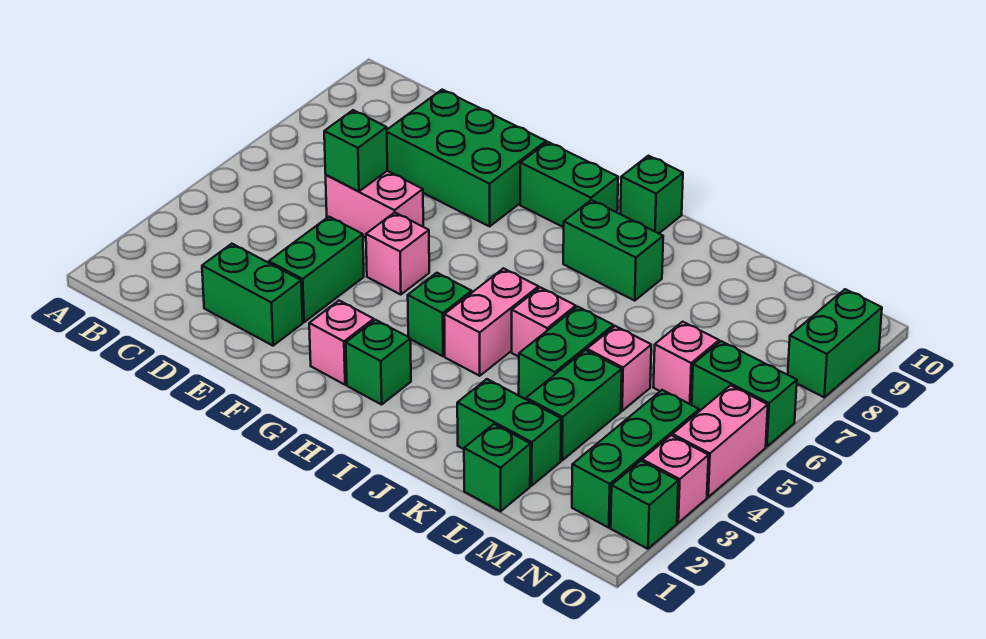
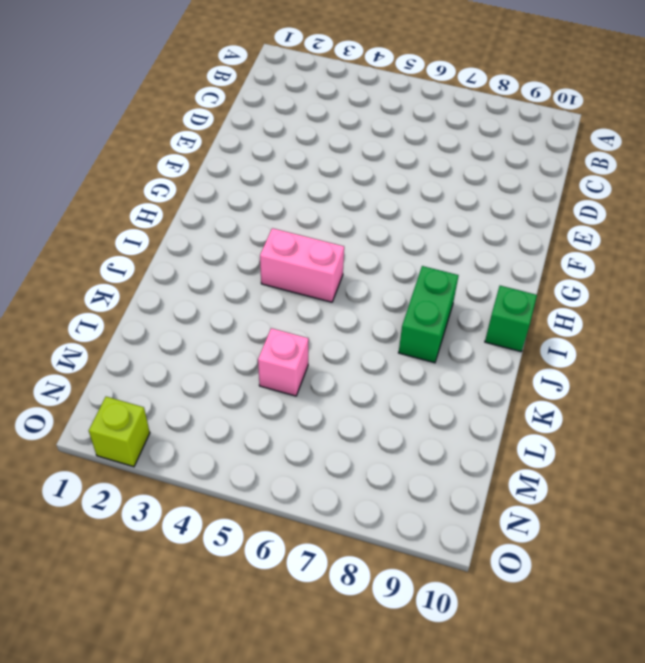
lime 1x1 brick [89,397,150,467] -> green 1x1 brick [611,461,678,549]
none -> green 1x2 brick [202,244,303,346]
none -> pink 1x2 brick [326,171,423,238]
none -> green 2x3 brick [387,90,546,226]

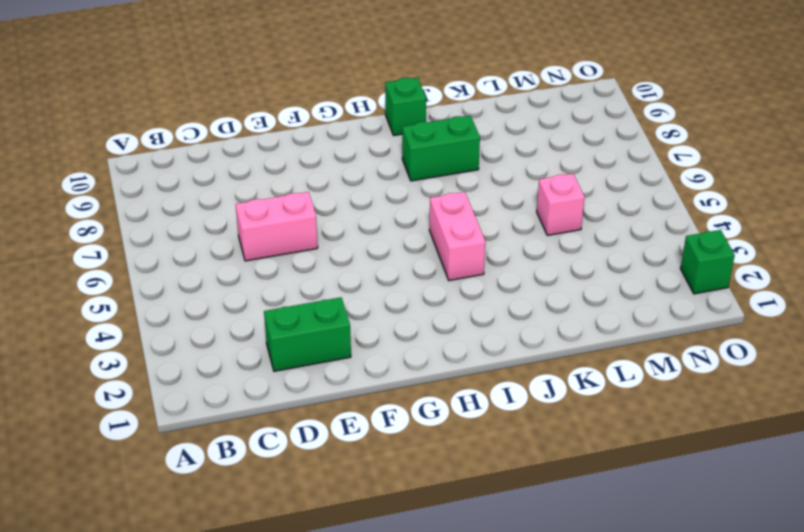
none -> green 2x3 brick [387,90,546,226]
none -> green 1x2 brick [269,217,364,322]
none -> pink 1x1 brick [366,212,429,295]

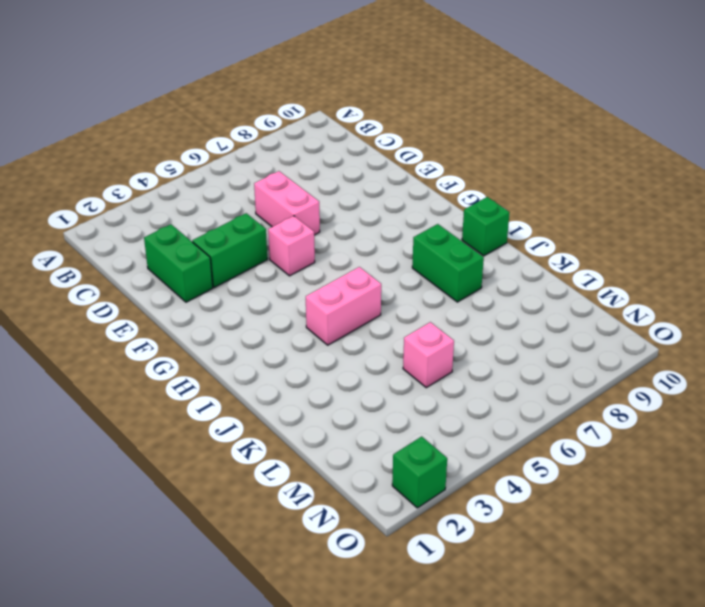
none -> green 2x3 brick [387,90,546,226]
none -> pink 1x1 brick [309,301,374,385]
none -> green 1x2 brick [520,142,618,227]

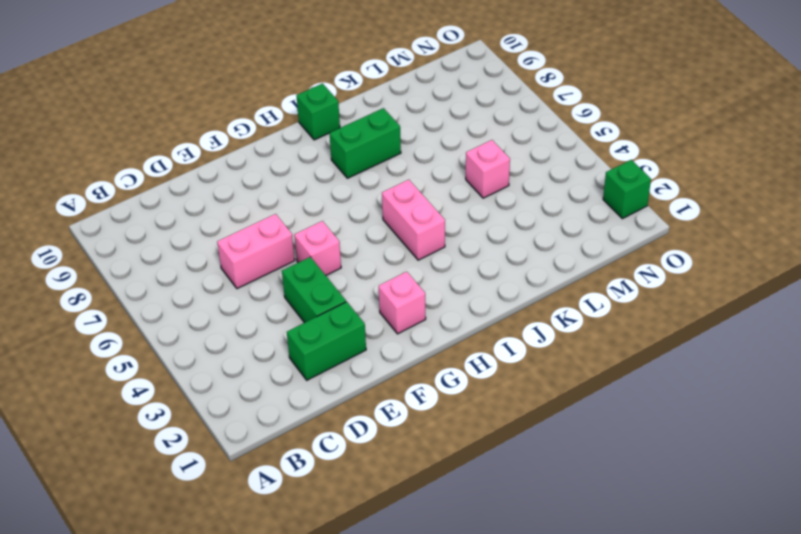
none -> green 2x3 brick [387,90,546,226]
none -> green 1x2 brick [520,142,618,227]
none -> green 1x1 brick [346,320,411,405]

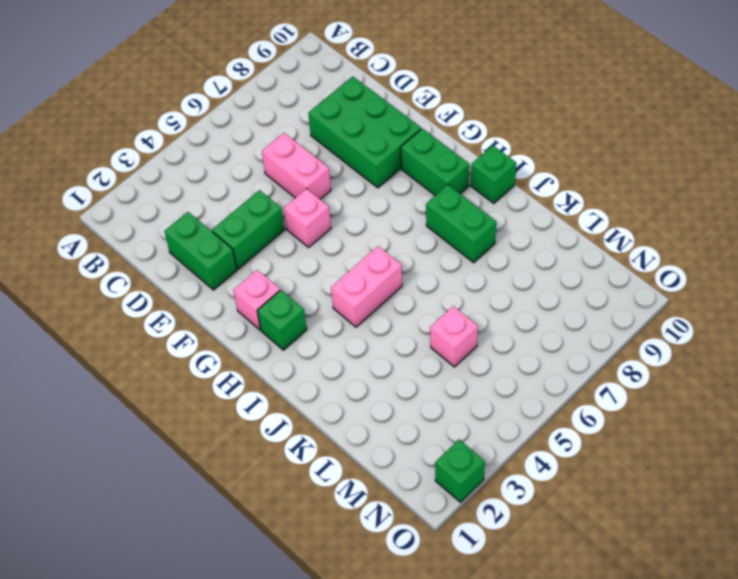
none -> green 1x1 brick [408,273,472,356]
none -> pink 1x1 brick [512,287,576,357]
none -> green 1x2 brick [457,379,561,486]

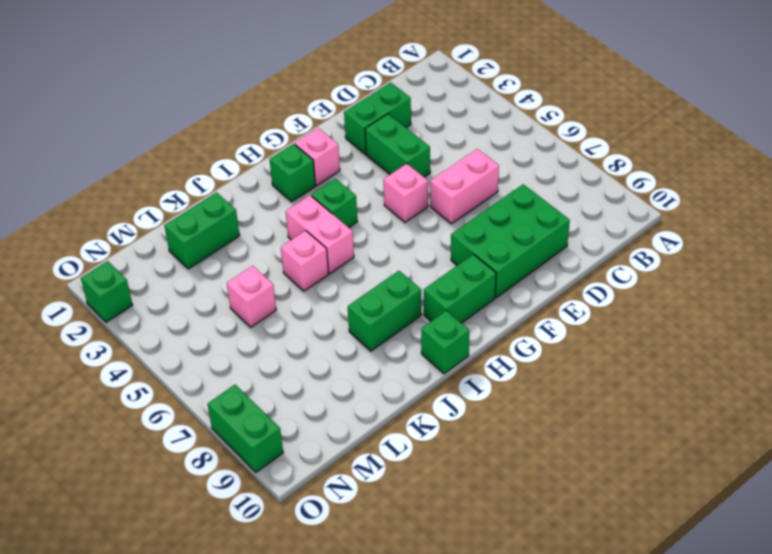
none -> green 1x2 brick [519,307,613,399]
none -> green 1x1 brick [464,424,530,511]
none -> green 1x2 brick [526,350,622,460]

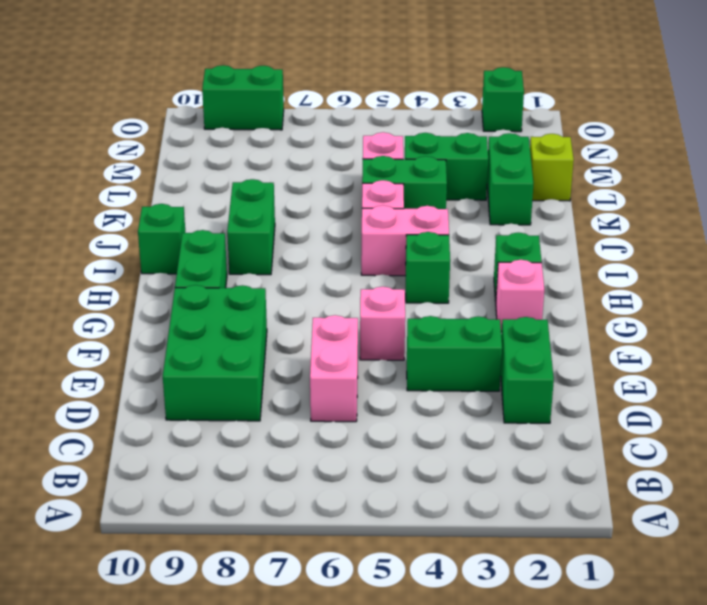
lime 1x1 brick [530,134,574,201] -> green 1x1 brick [464,424,530,511]
none -> pink 1x1 brick [653,322,719,405]
none -> green 1x3 brick [572,390,699,528]
none -> green 1x2 brick [692,341,797,447]

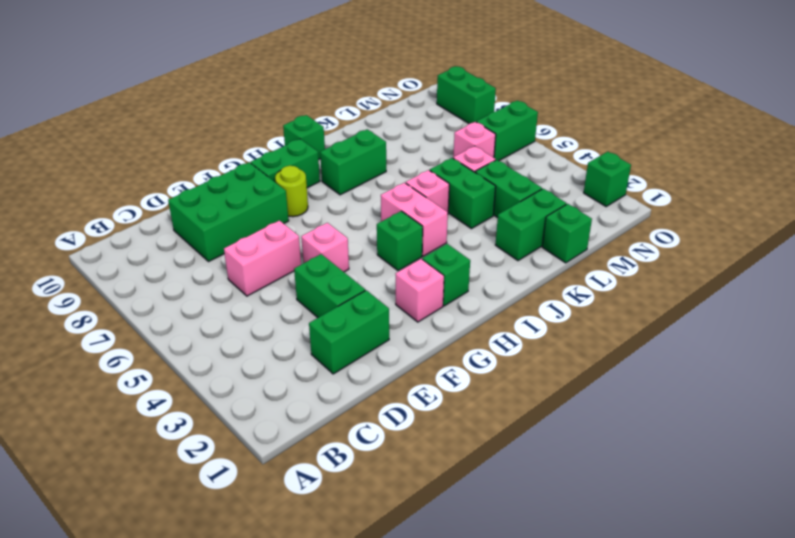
lime 1x1 round brick [275,166,308,217] -> none
none -> green 1x3 brick [572,390,699,528]
none -> pink 1x1 brick [642,435,709,523]
none -> pink 1x2 brick [672,385,768,497]

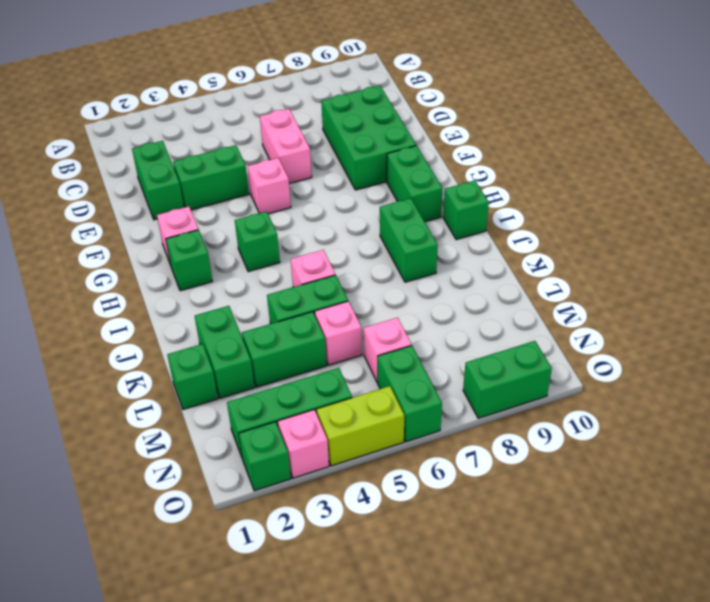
lime 1x2 brick [316,386,404,466] -> pink 1x2 brick [672,385,768,497]
none -> pink 1x2 brick [444,268,539,376]
none -> green 1x1 brick [324,110,387,192]

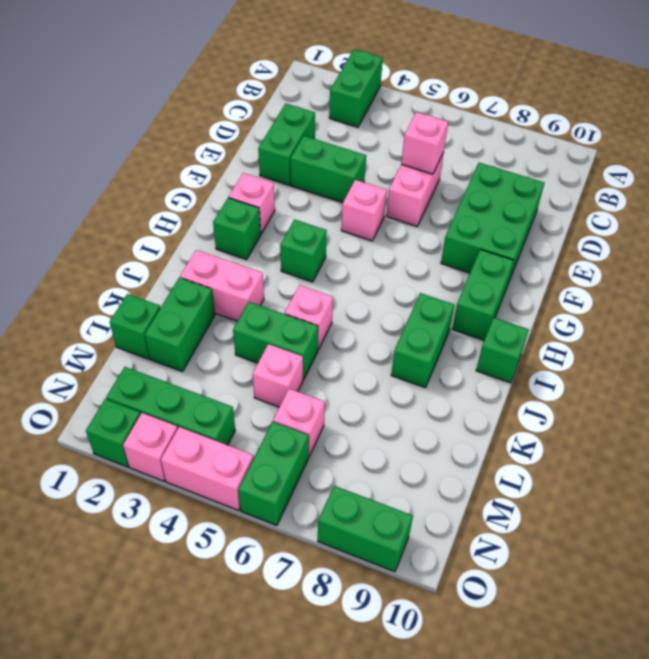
green 1x2 brick [329,49,383,127] -> green 1x2 brick turned to [526,350,622,460]
pink 1x1 brick [401,112,448,174] -> green 1x1 brick [324,110,387,192]
pink 1x2 brick [180,250,264,321] -> pink 1x2 brick moved to [444,268,539,376]

